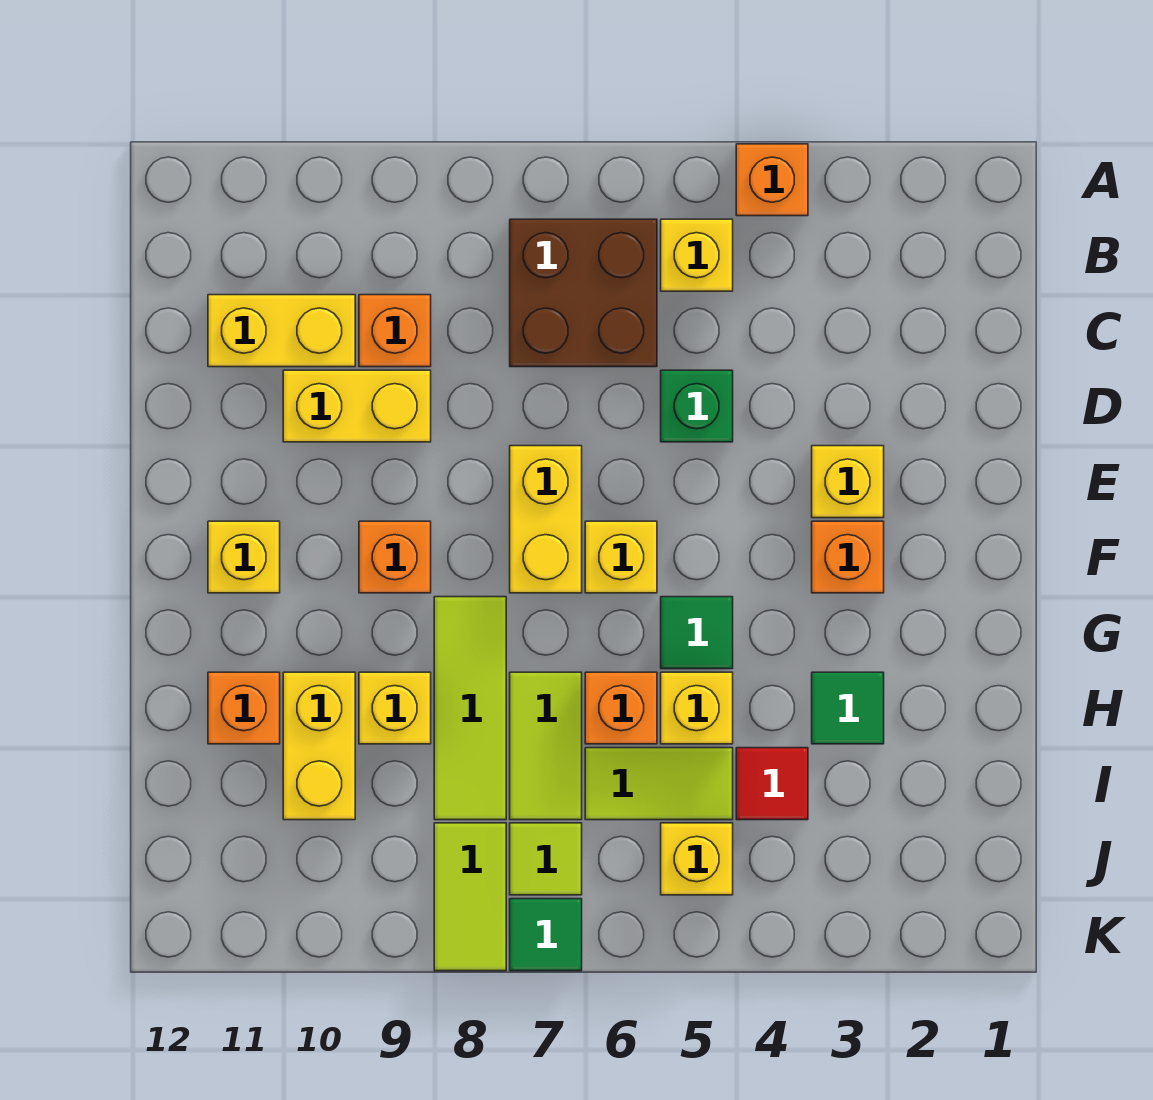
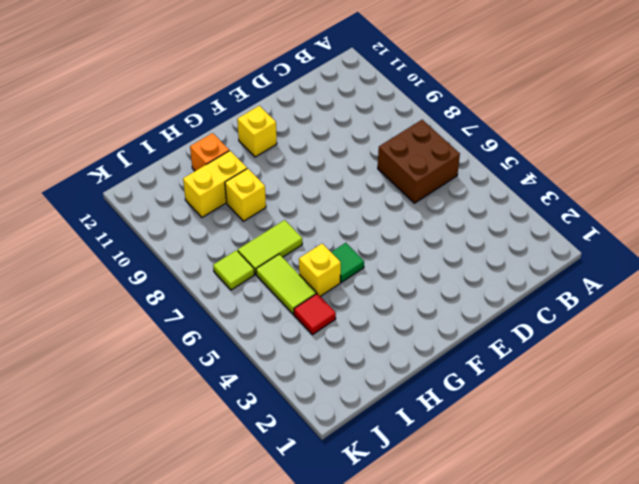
none -> orange 1x1 brick [736,144,808,216]
none -> yellow 1x1 brick [661,219,733,291]
none -> orange 1x1 brick [359,295,431,367]

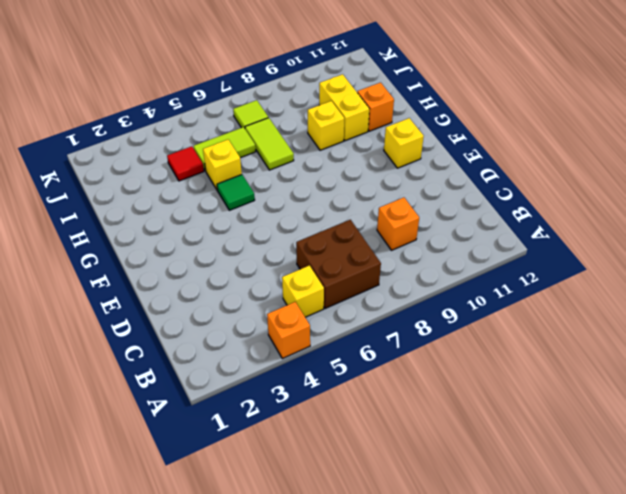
none -> yellow 1x2 brick [208,295,355,367]
none -> green 1x1 brick [661,370,733,442]
none -> yellow 1x2 brick [283,370,431,442]

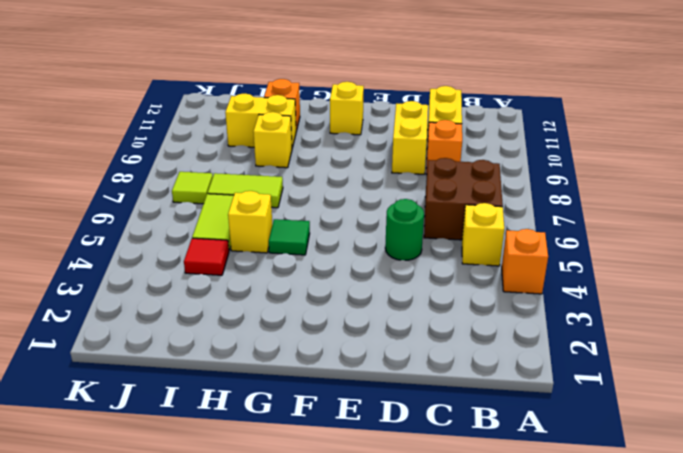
green 1x1 round brick [385,199,424,260] -> green 1x1 brick [661,370,733,442]
none -> yellow 1x1 brick [812,446,884,518]
none -> yellow 1x2 brick [510,446,582,593]
none -> orange 1x1 brick [812,521,884,593]

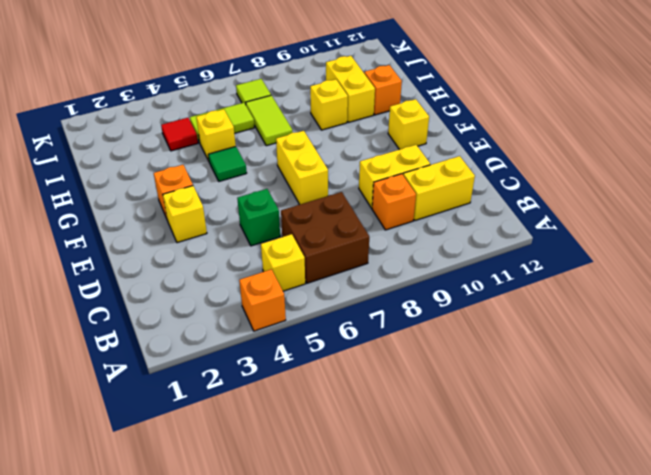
none -> yellow 1x1 brick [585,521,657,593]
none -> orange 1x1 brick [359,521,431,593]
none -> lime 1x3 tile [434,597,506,820]

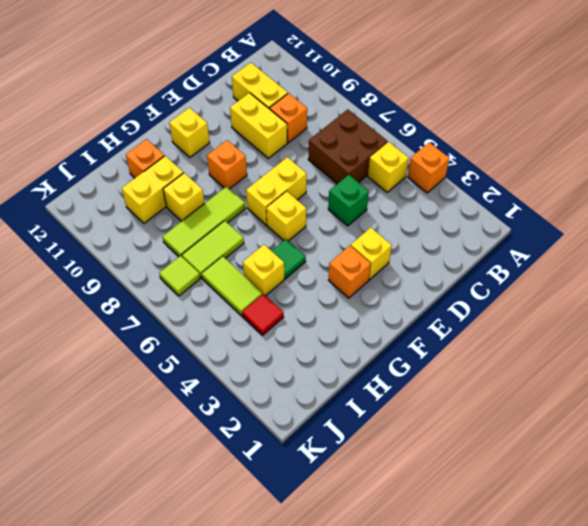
none -> green 1x1 tile [812,672,884,744]
none -> orange 1x1 brick [585,672,657,744]
none -> yellow 1x1 brick [661,823,733,895]

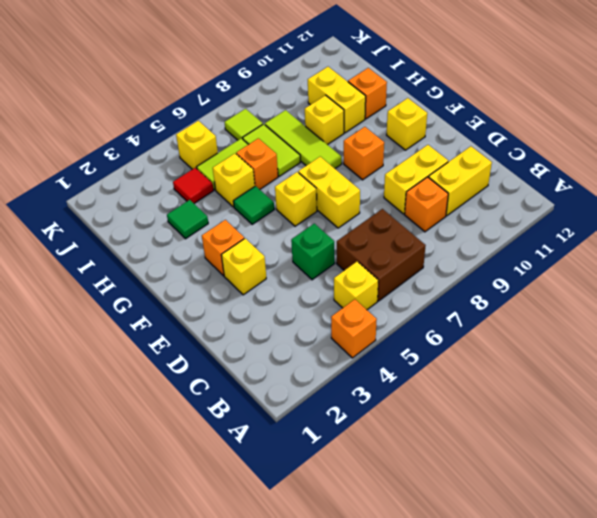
none -> lime 1x2 tile [434,823,506,971]
none -> green 1x1 tile [510,899,582,971]

